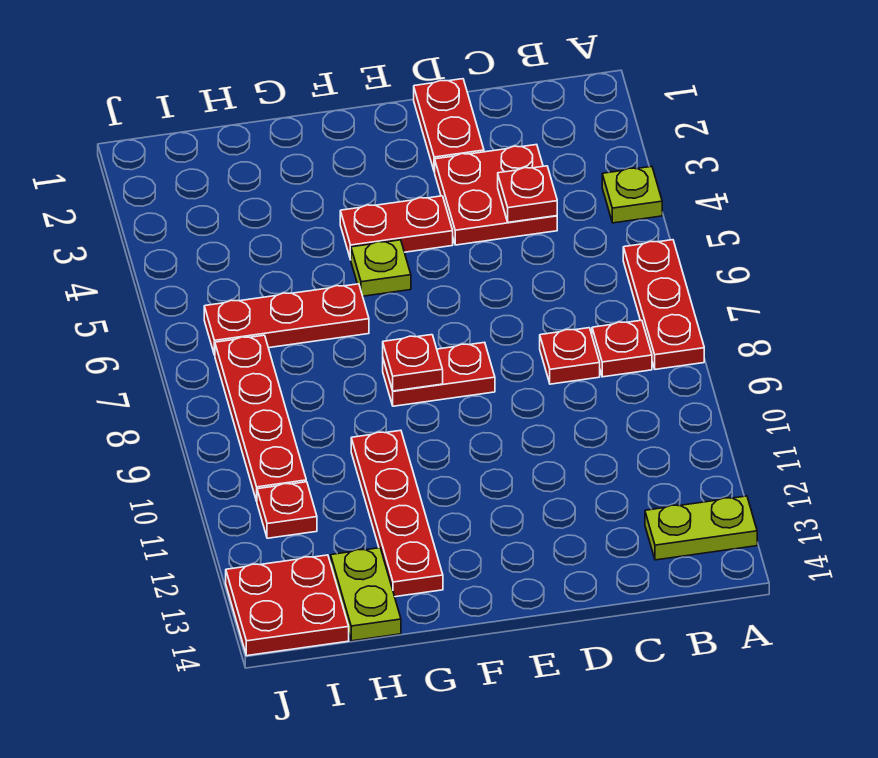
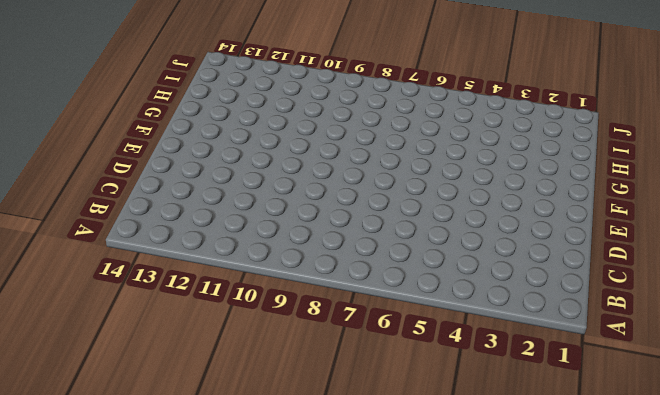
none -> lime 1x1 plate [602,166,662,223]
none -> red 1x3 plate [623,240,704,369]
none -> lime 1x2 plate [645,496,757,560]

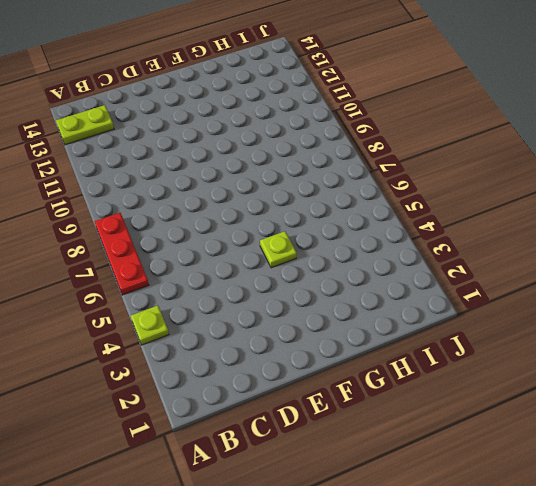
none -> red 1x1 plate [592,320,652,377]
none -> red 2x2 plate [435,145,557,245]
none -> red 1x1 plate [540,328,600,384]

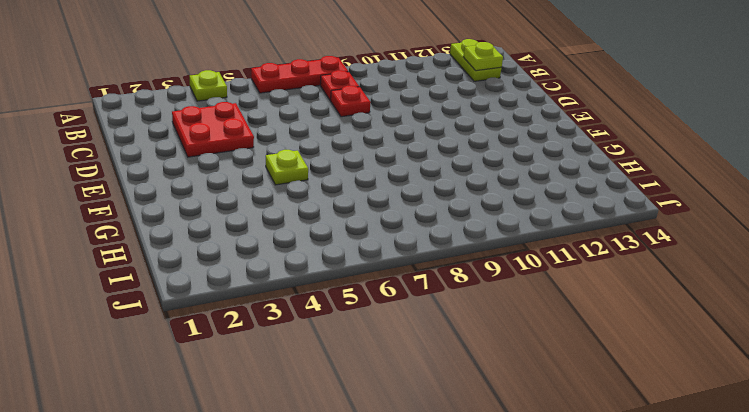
lime 1x1 plate [463,42,503,71] -> none
none -> red 1x2 plate [414,79,484,172]
none -> red 1x2 plate [340,196,453,260]
none -> red 1x2 plate [383,342,495,406]

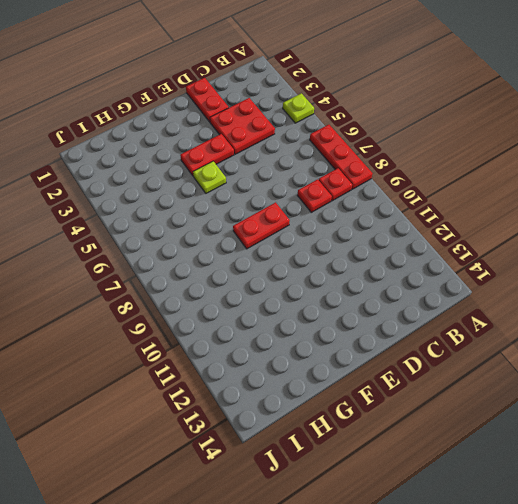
none -> lime 1x2 plate [645,496,757,560]
none -> red 1x3 plate [204,284,369,355]
none -> red 1x4 plate [351,430,443,597]

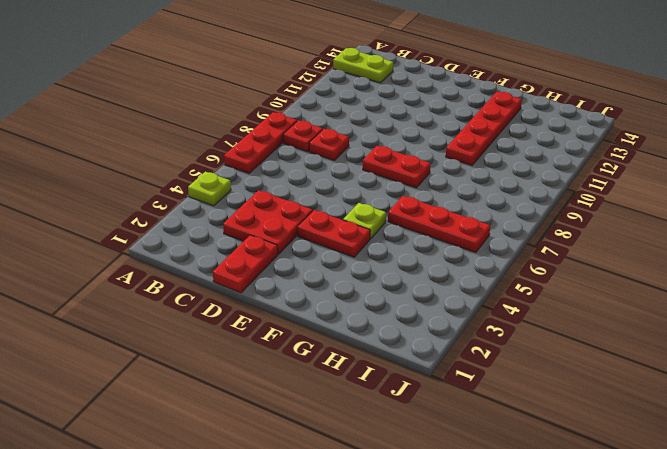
none -> lime 1x2 plate [331,548,401,641]
none -> red 1x4 plate [215,335,306,501]
none -> red 1x1 plate [257,482,317,538]

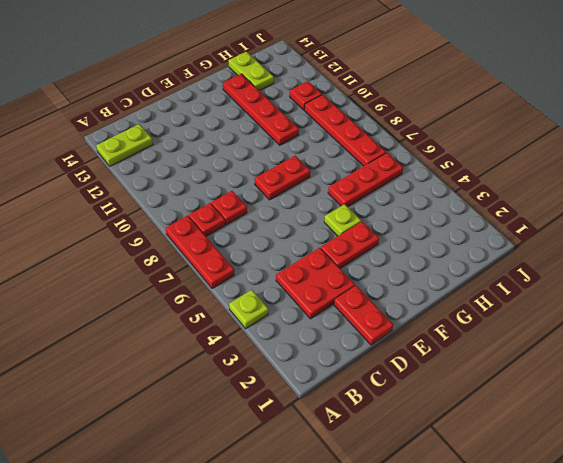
none -> red 2x2 plate [226,555,349,656]
none -> red 1x1 plate [498,166,557,222]
none -> red 1x1 plate [383,335,443,391]

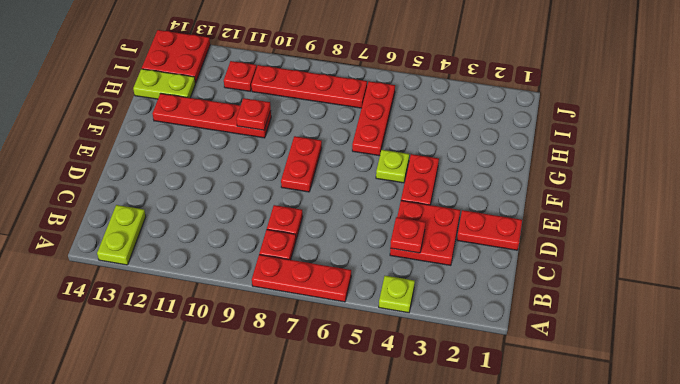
red 1x1 plate [236,98,271,130] -> red 1x1 plate moved to [383,335,443,391]

